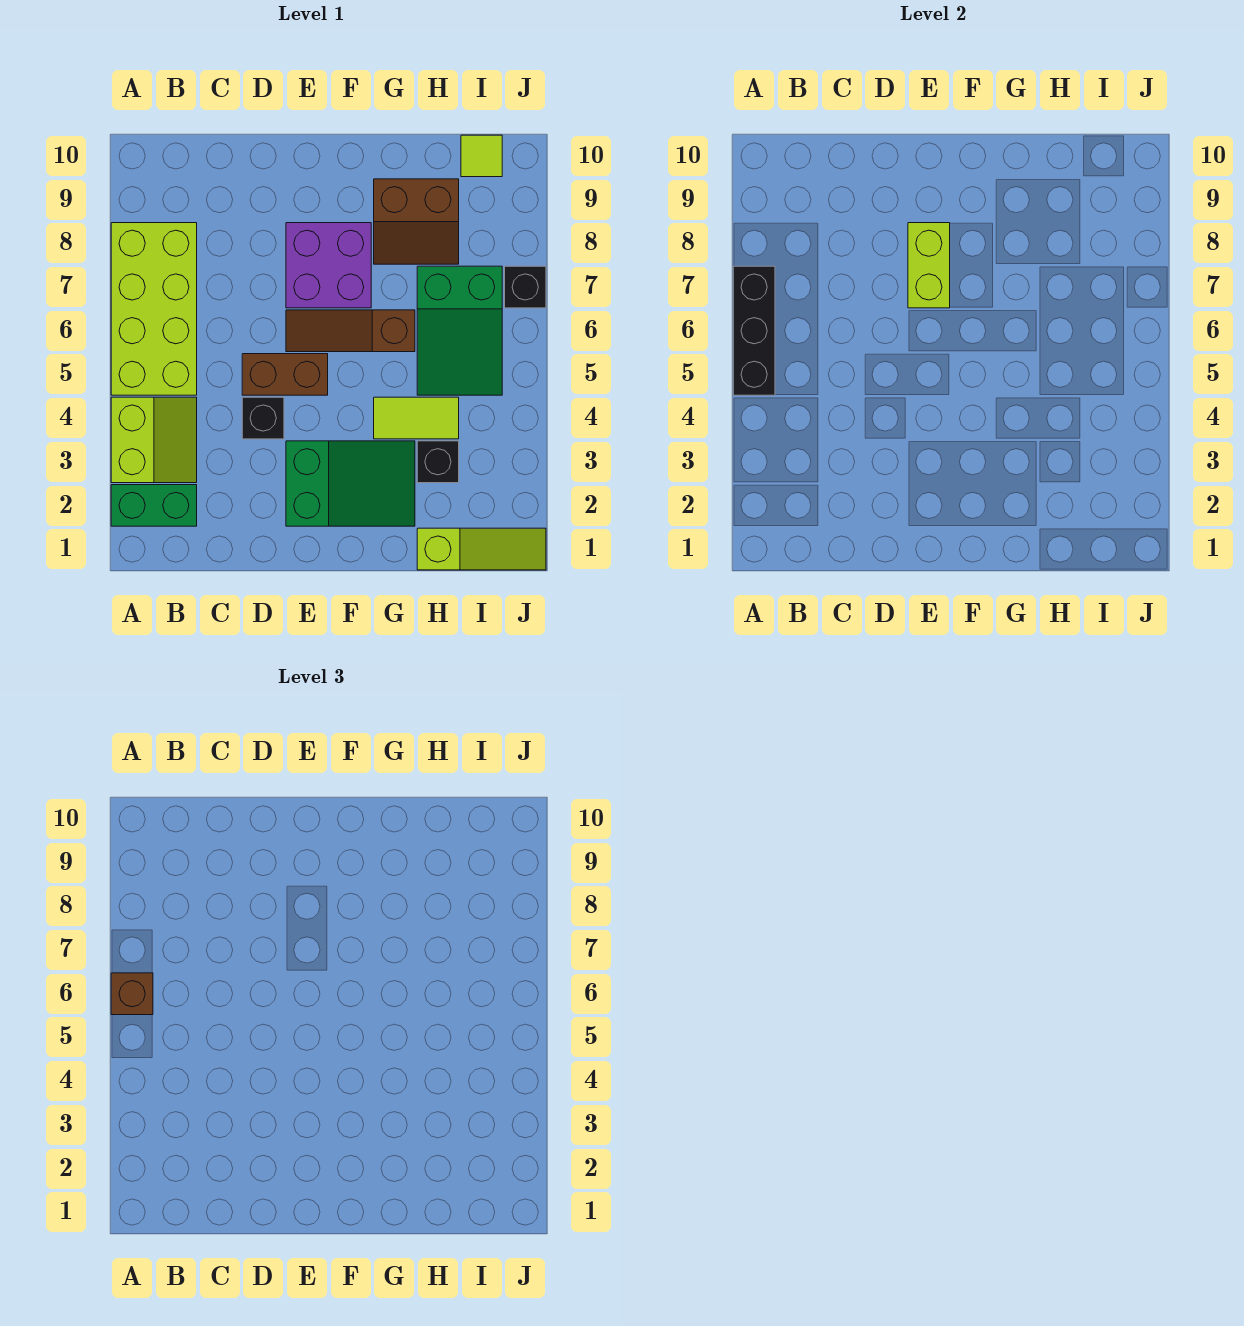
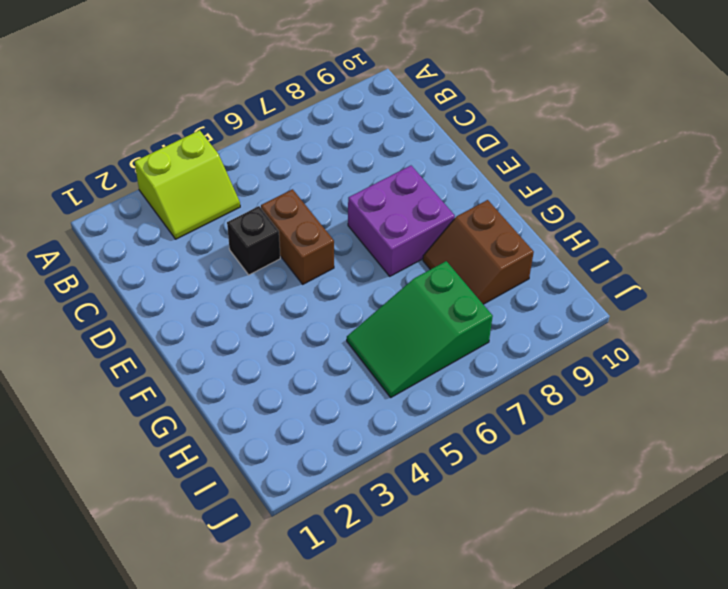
none -> green 1x2 brick [111,485,197,526]
none -> lime 2x4 brick [111,223,197,395]
none -> green 2x3 slope [286,441,415,526]

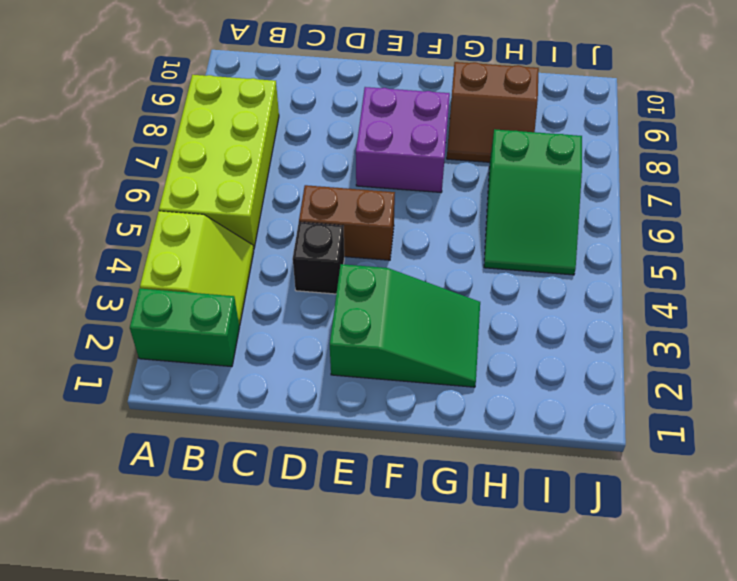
none -> brown 1x3 slope [286,310,415,352]
none -> lime 1x2 tile [374,397,459,439]
none -> lime 1x3 slope [417,528,546,570]

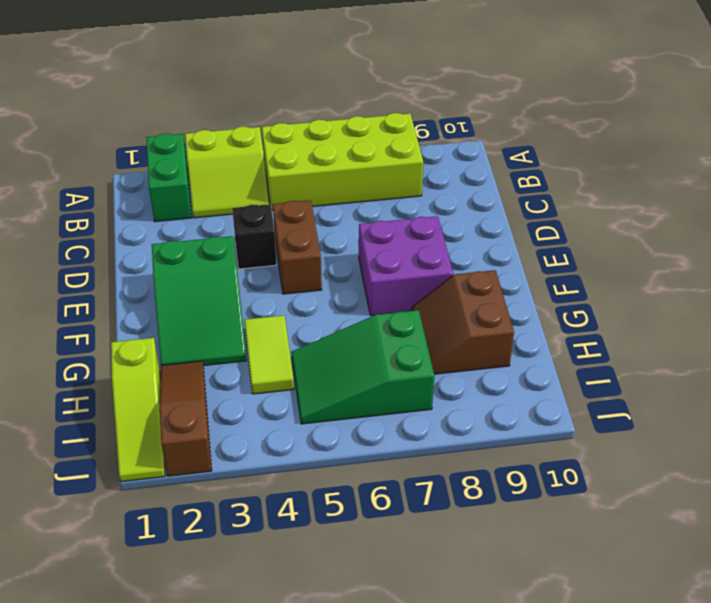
brown 1x3 slope [160,361,212,476] -> brown 1x3 slope moved to [286,310,415,352]
none -> black 1x1 brick [417,441,459,483]
none -> lime 1x1 tile [461,135,502,177]
none -> black 1x1 brick [505,266,546,308]

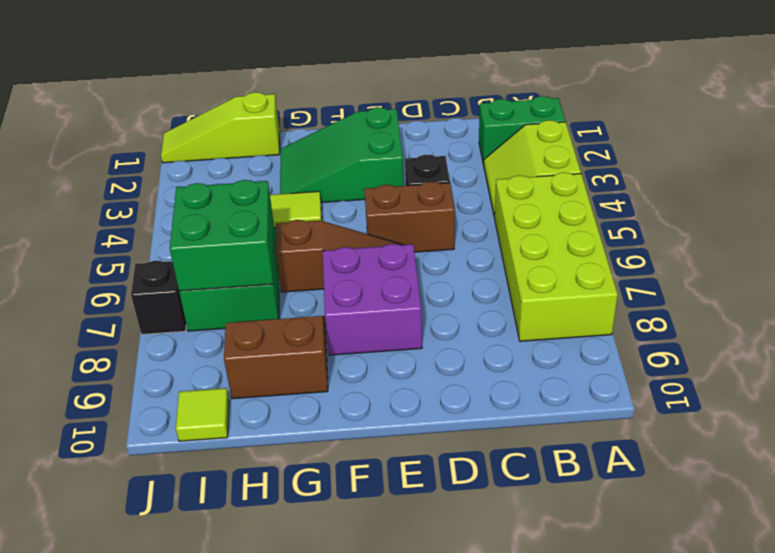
green 2x2 brick [170,180,274,291] -> none
none -> black 1x1 brick [417,441,459,483]
none -> black 1x3 brick [733,266,775,395]
none -> lime 1x2 brick [908,223,950,308]

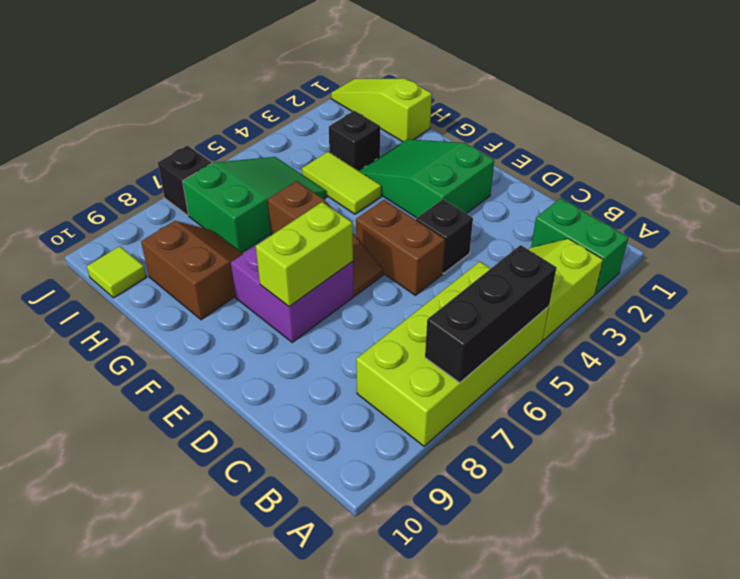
none -> brown 1x1 brick [111,973,153,1015]

